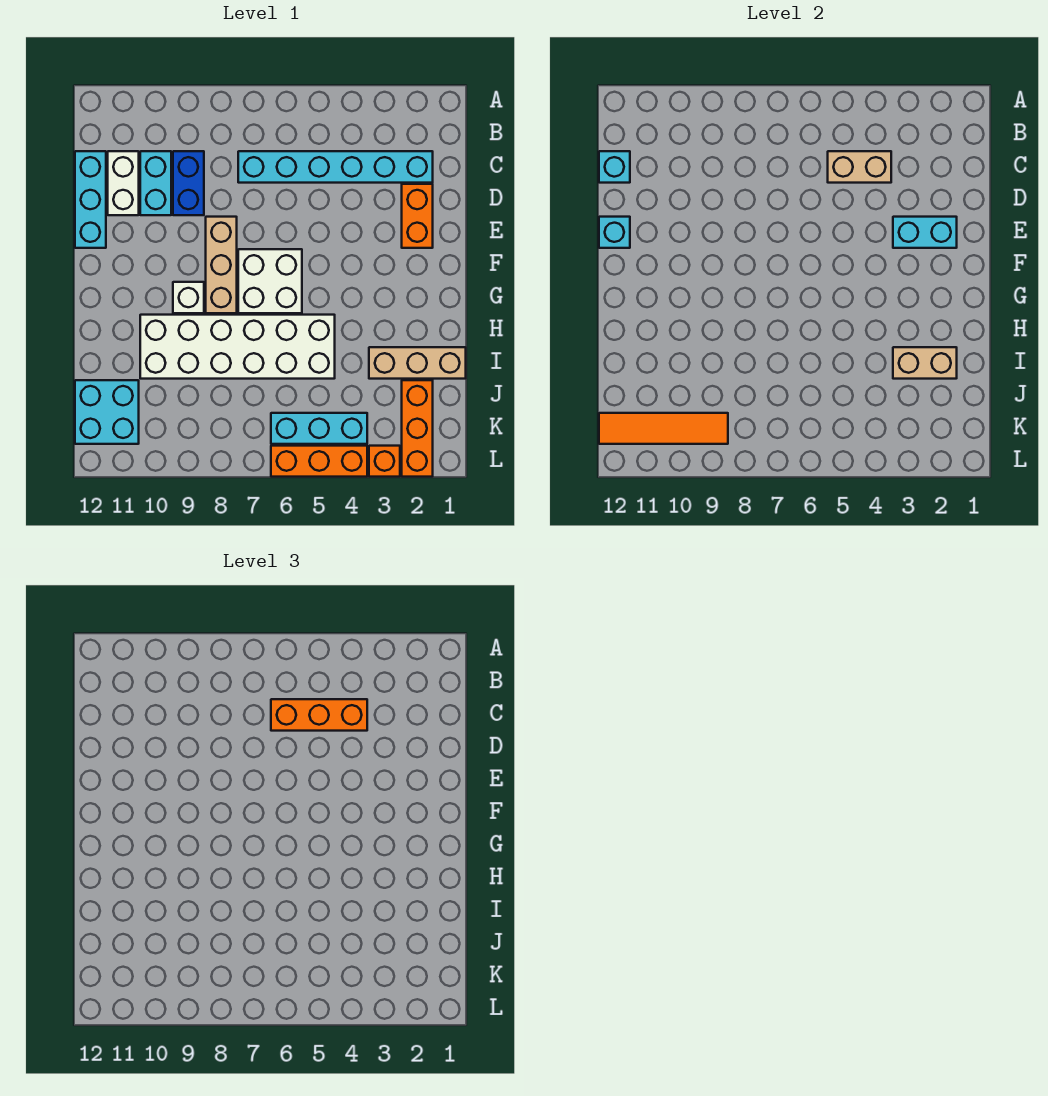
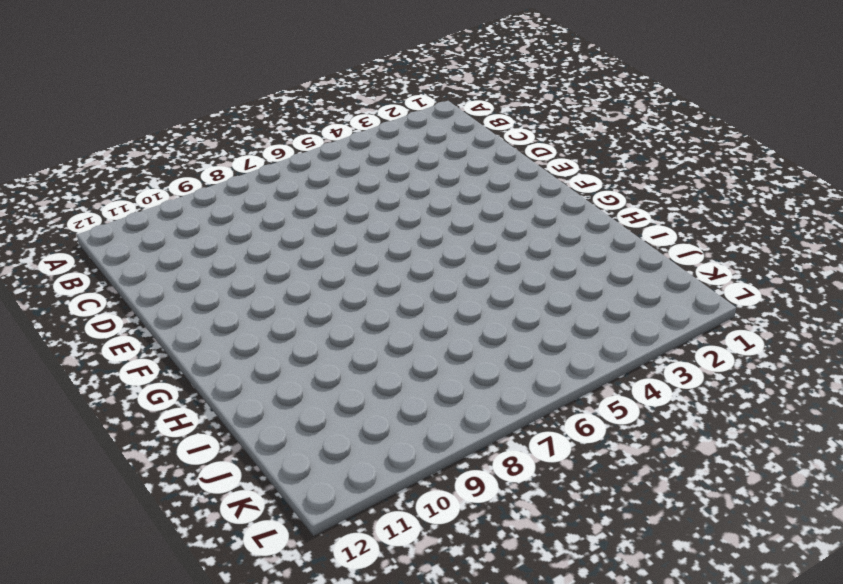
none -> cyan 1x6 brick [238,151,433,183]
none -> blue 1x2 brick [173,151,204,215]
none -> cyan 1x2 brick [140,151,171,215]

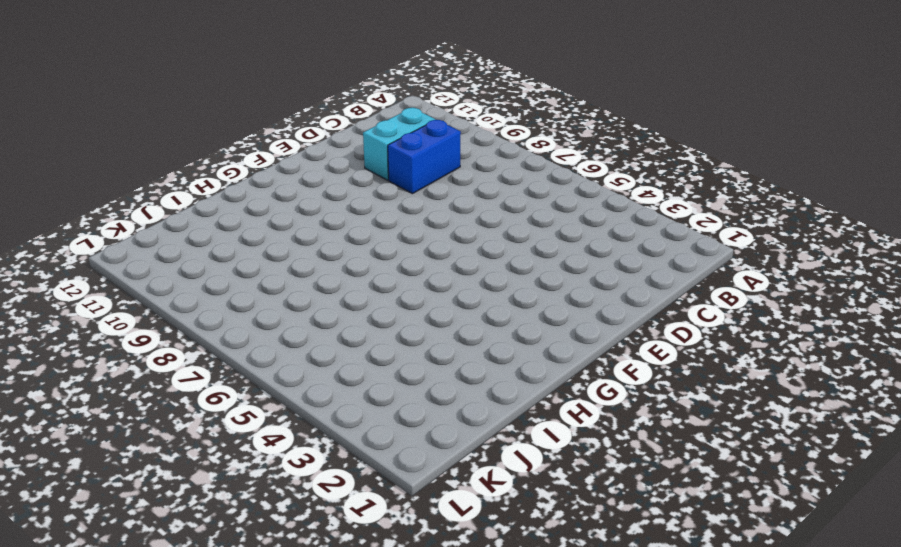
none -> cyan 1x6 brick [238,151,433,183]
none -> white 1x2 brick [108,151,139,215]
none -> cyan 1x3 brick [75,151,106,248]

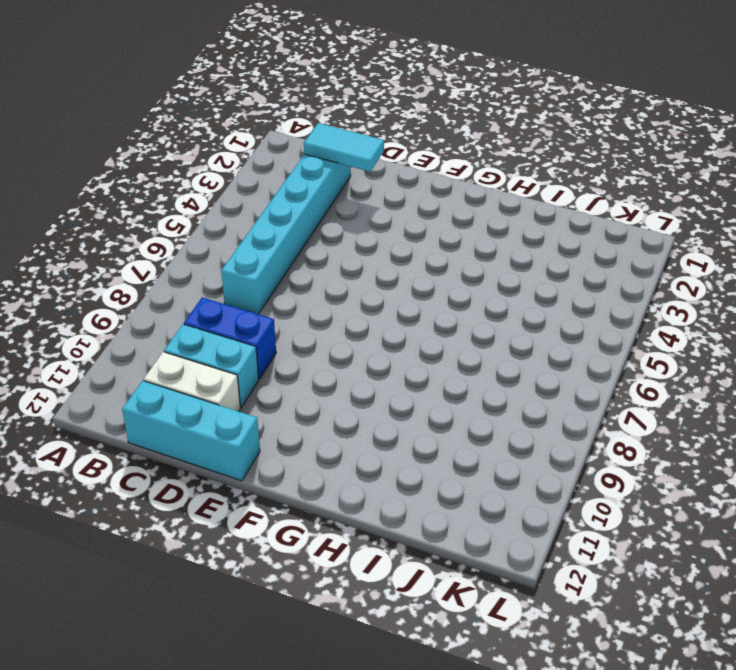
cyan 1x2 tile [304,123,384,171] -> none
none -> orange 1x2 brick [402,184,433,248]
none -> tan 1x3 brick [206,217,237,313]
none -> white 2x2 brick [238,249,302,313]

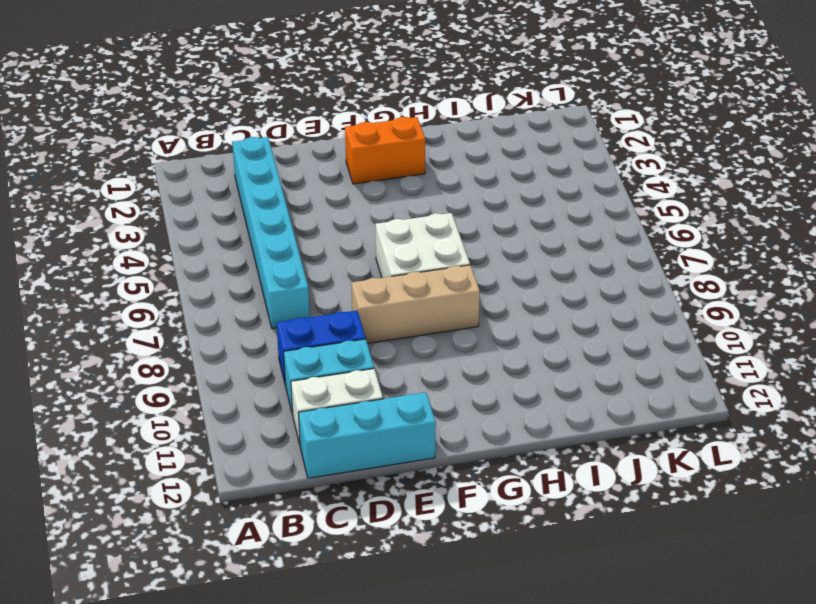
orange 1x2 brick [345,117,425,184] -> orange 1x2 brick moved to [402,184,433,248]
none -> white 1x1 brick [173,282,204,313]
none -> white 2x6 brick [140,315,335,379]
none -> tan 1x3 brick [369,347,466,379]

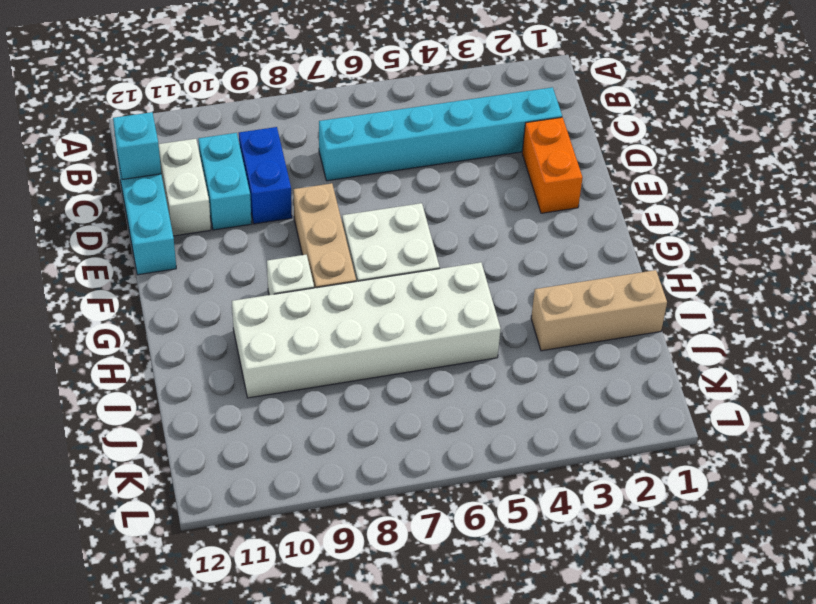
none -> orange 1x3 brick [402,380,433,477]
none -> cyan 2x2 brick [75,380,139,444]
none -> cyan 1x3 brick [271,413,367,444]

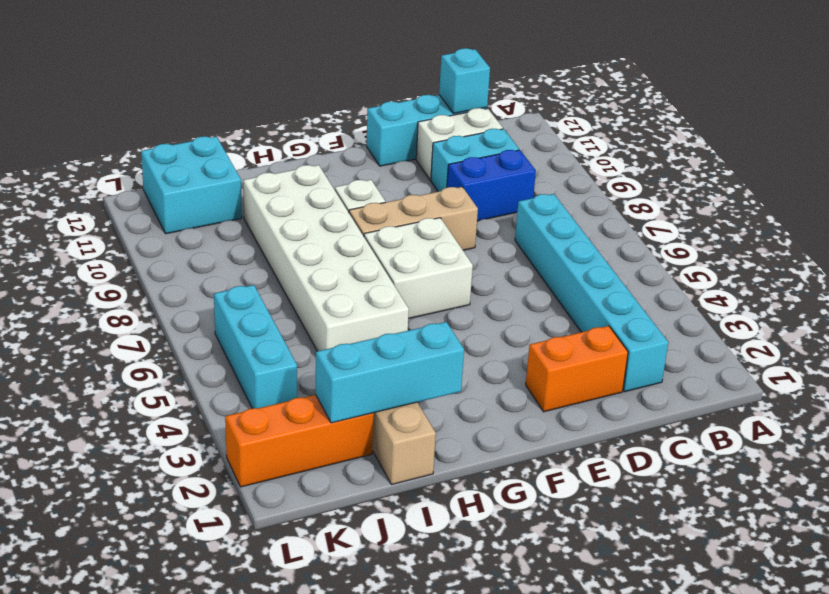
cyan 1x3 brick [316,322,464,423] -> tan 1x2 brick [893,347,957,379]
none -> orange 1x1 brick [369,446,400,477]
none -> orange 1x3 brick [271,446,367,477]
none -> tan 1x2 brick [828,151,891,183]

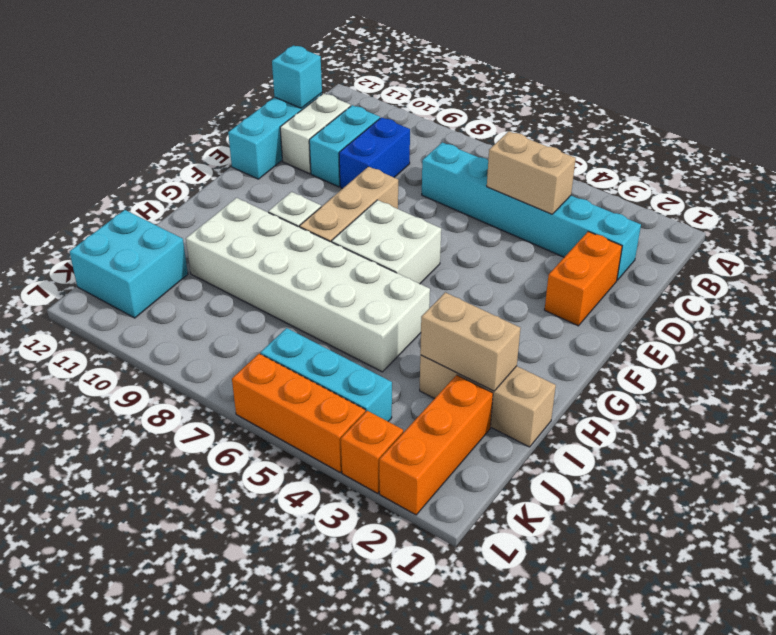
none -> cyan 1x2 brick [893,217,957,248]
none -> cyan 1x1 brick [599,217,630,248]
none -> orange 1x4 tile [599,413,728,444]

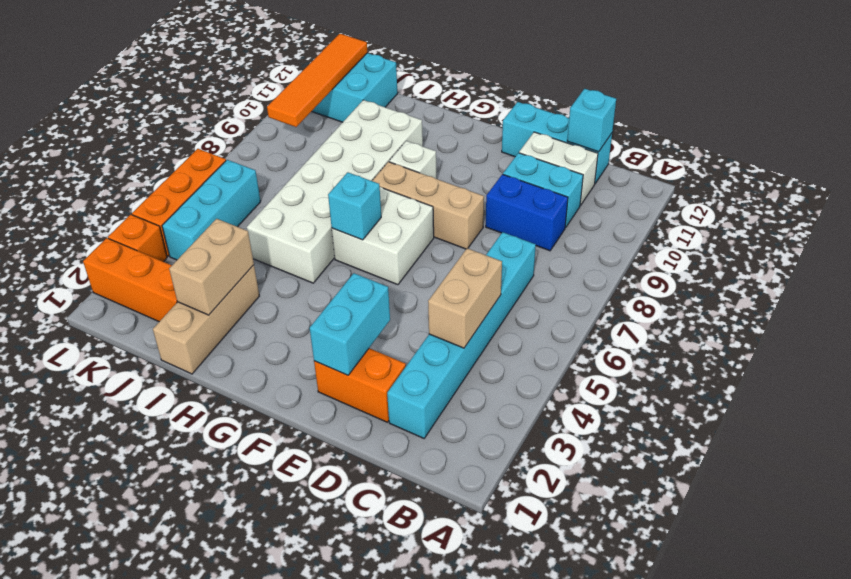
cyan 1x1 brick [328,172,381,240] -> cyan 1x1 brick moved to [599,217,630,248]
none -> orange 1x3 brick [271,699,367,731]

